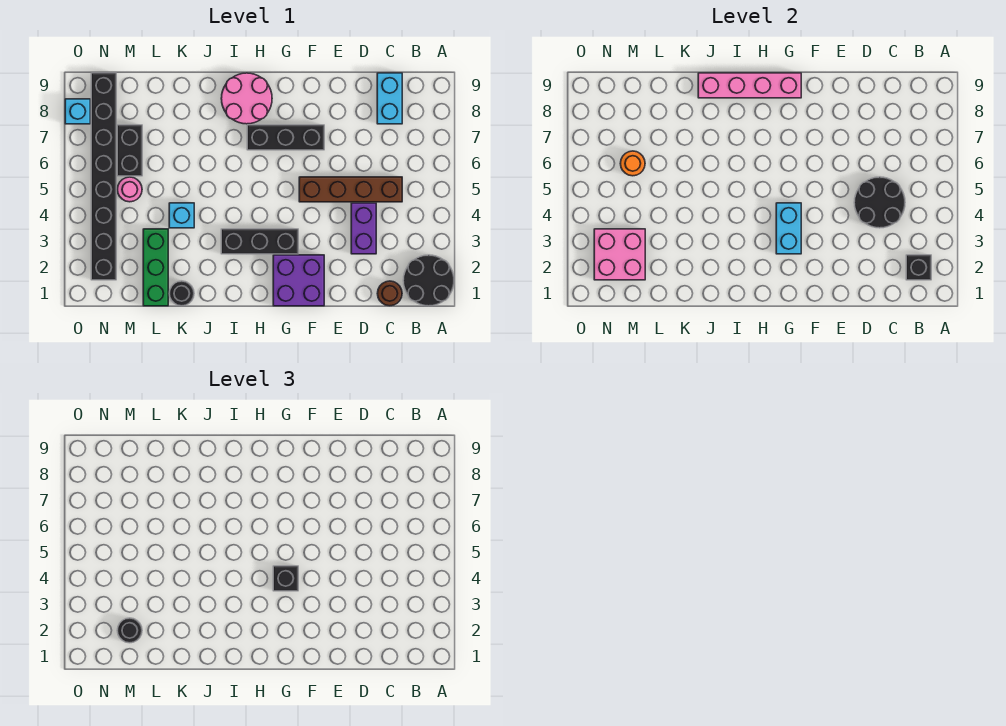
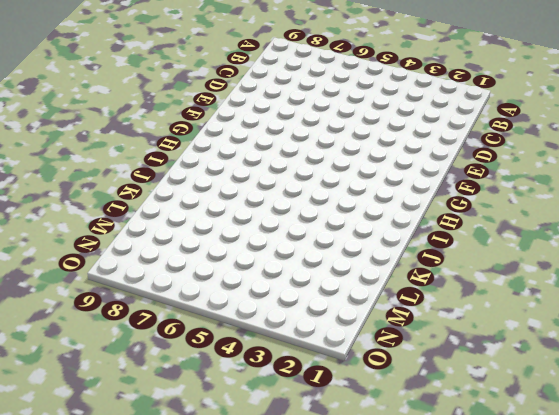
none -> black 2x2 round brick [403,255,454,306]
none -> brown 1x1 round brick [377,281,402,306]
none -> brown 1x4 brick [299,177,402,202]

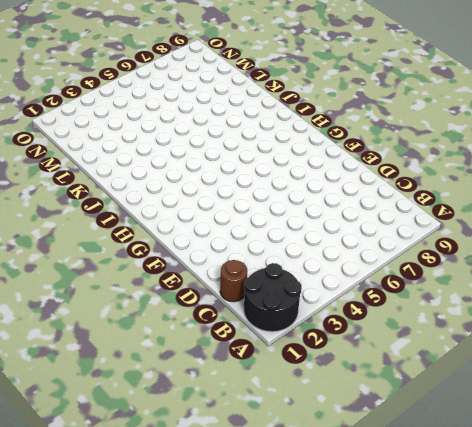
none -> brown 1x4 brick [299,177,402,202]
none -> cyan 1x2 brick [377,73,402,124]
none -> purple 1x2 brick [351,203,376,254]

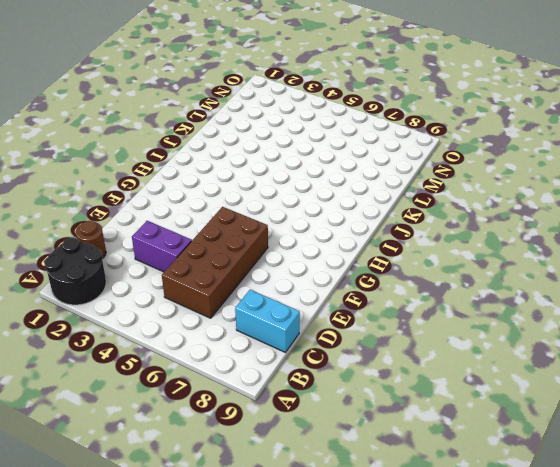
brown 2x4 brick [162,207,268,318] -> brown 1x4 brick [299,177,402,202]
none -> purple 2x2 brick [273,255,324,306]
none -> black 1x3 brick [247,125,324,150]
none -> black 1x3 brick [221,229,298,254]

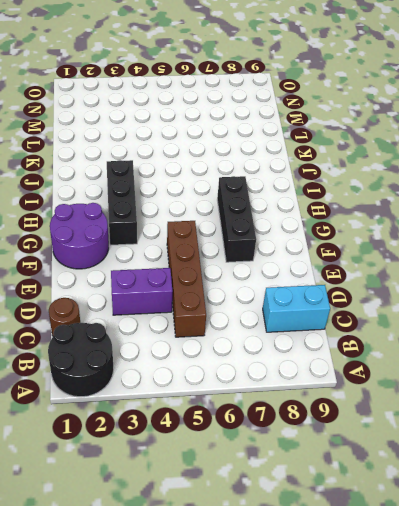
purple 2x2 round brick [50,203,109,269] -> purple 2x2 brick [273,255,324,306]
none -> pink 2x2 round brick [221,73,272,124]
none -> black 1x1 round brick [169,281,194,306]
none -> cyan 1x1 brick [169,203,194,228]

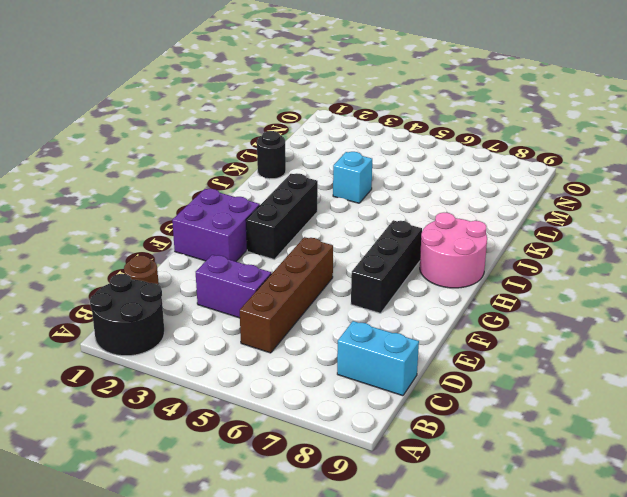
none -> green 1x3 brick [143,229,168,306]
none -> pink 1x1 round brick [117,177,142,202]
none -> black 1x2 brick [117,125,142,176]

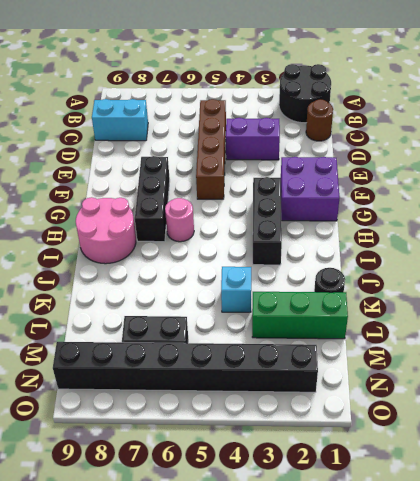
pink 1x1 round brick [165,198,194,242] -> pink 1x1 round brick moved to [117,177,142,202]
none -> cyan 1x1 brick [65,99,90,124]
none -> black 1x1 brick [906,255,931,280]
none -> black 2x2 round brick [854,177,905,228]

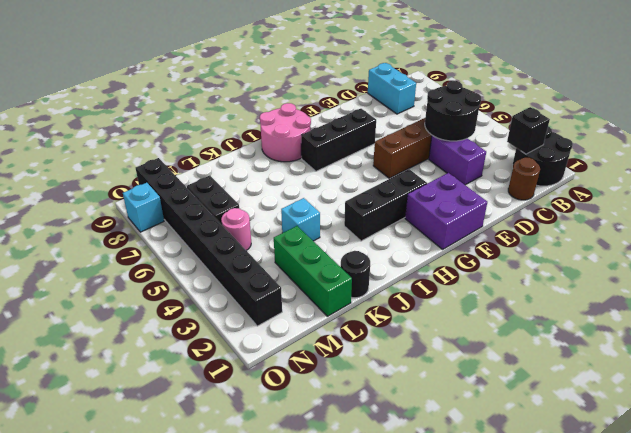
none -> cyan 1x2 brick [776,203,801,254]
none -> pink 1x4 brick [698,73,801,98]
none -> pink 2x2 brick [594,229,645,280]

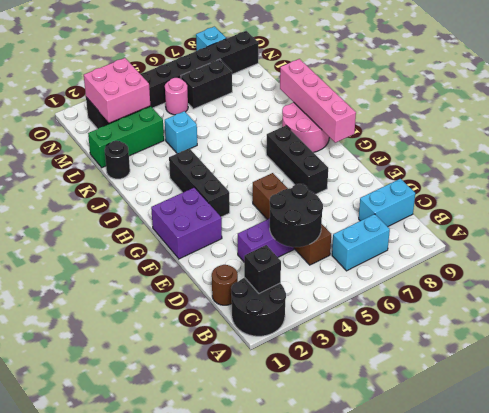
cyan 1x2 brick [332,214,390,271] -> cyan 1x2 brick moved to [776,203,801,254]
none -> orange 1x1 round brick [620,151,645,176]
none -> black 1x1 brick [273,566,298,591]
none -> black 1x1 round brick [117,618,142,643]

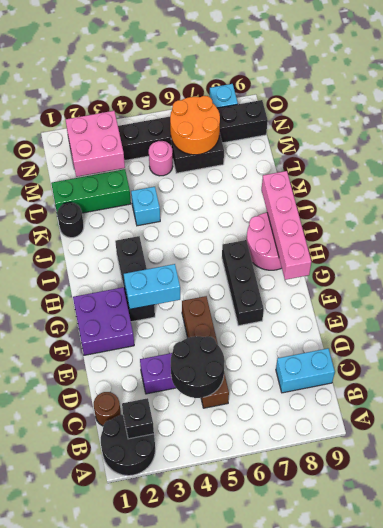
orange 2x2 round brick [170,96,220,155] -> orange 1x1 round brick [620,151,645,176]
none -> black 1x1 brick [273,566,298,591]
none -> black 1x1 round brick [117,618,142,643]

